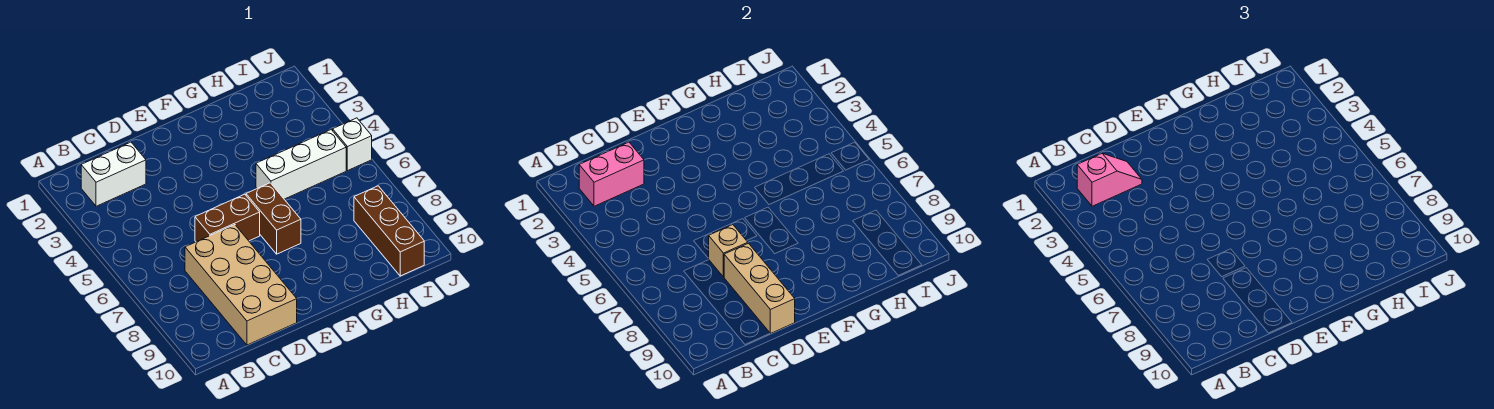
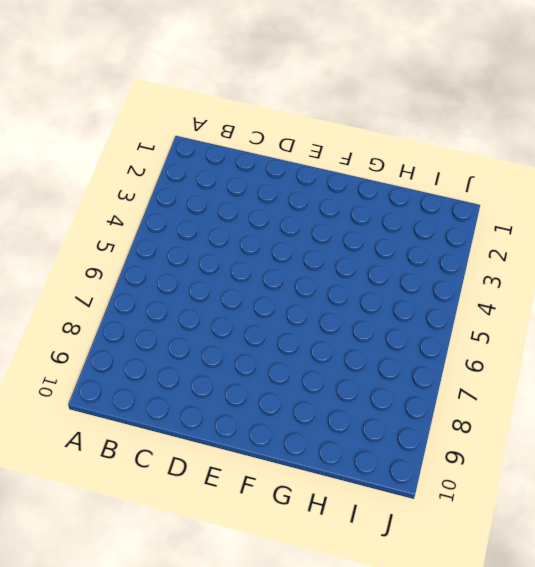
none -> white 1x2 brick [81,142,146,206]
none -> tan 2x4 brick [185,225,297,345]

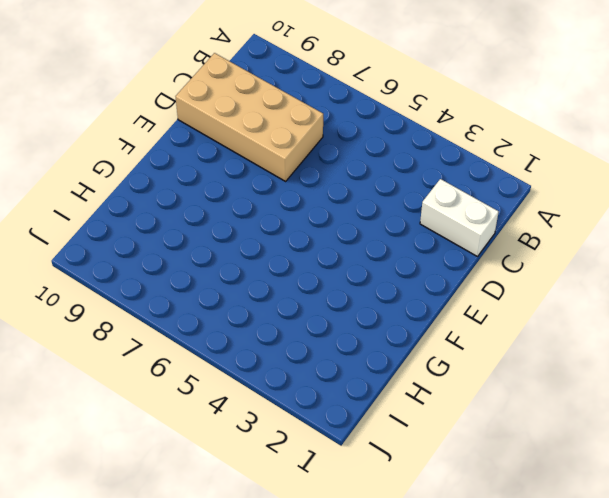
white 1x2 brick [420,179,499,257] -> white 1x2 brick turned to [81,142,146,206]
none -> brown 1x2 brick [195,194,260,242]
none -> brown 1x2 brick [246,183,301,254]

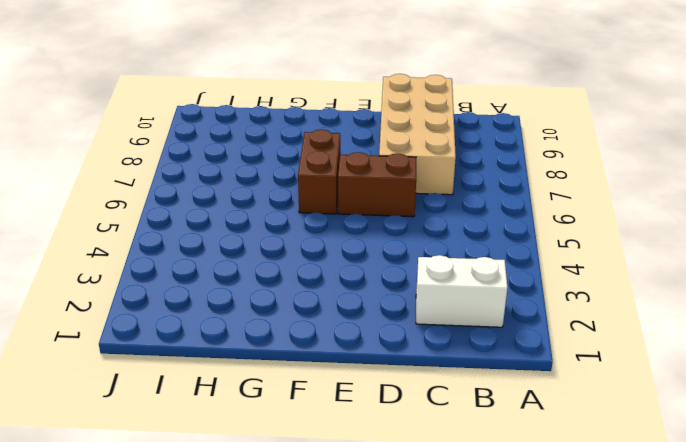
none -> white 1x3 brick [256,130,346,199]
none -> brown 1x3 brick [354,186,424,276]

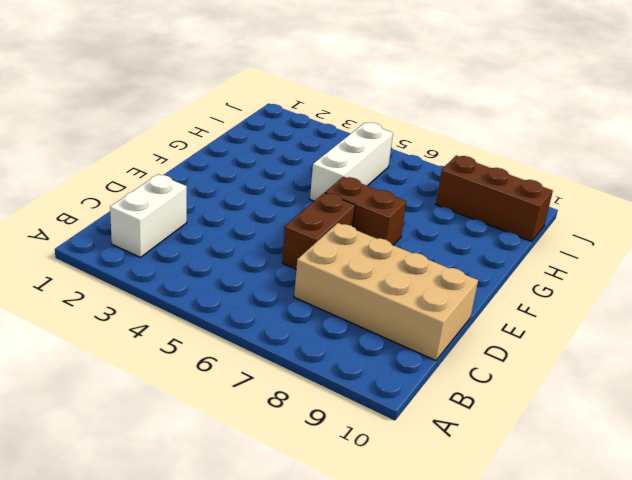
none -> white 1x1 brick [333,118,372,171]
none -> pink 1x2 brick [579,142,644,206]

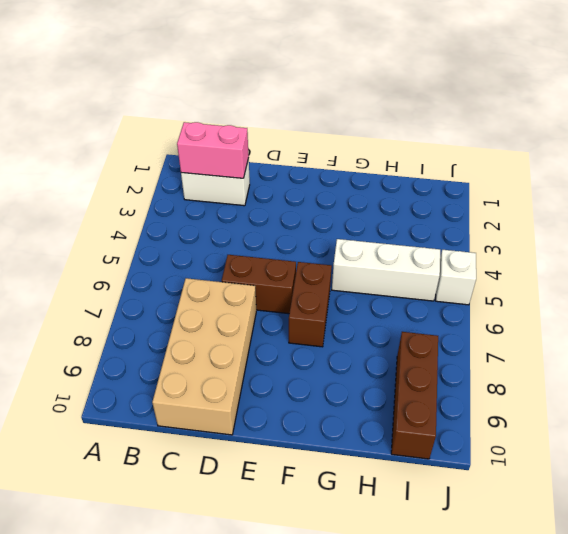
none -> tan 1x1 brick [709,225,748,277]
none -> tan 1x3 brick [724,243,795,334]

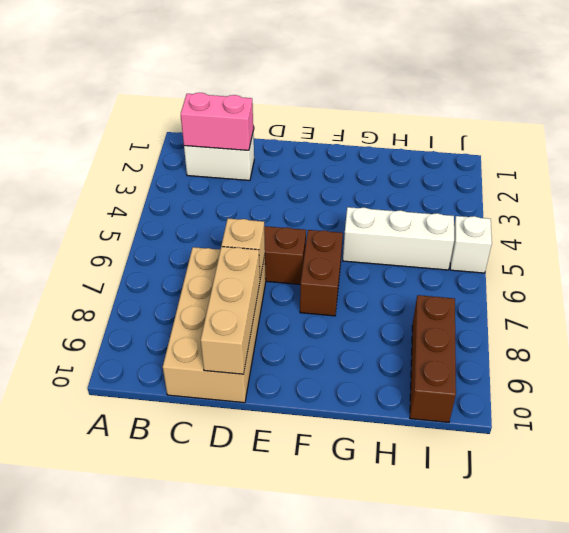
none -> pink 1x2 slope [1077,153,1142,206]

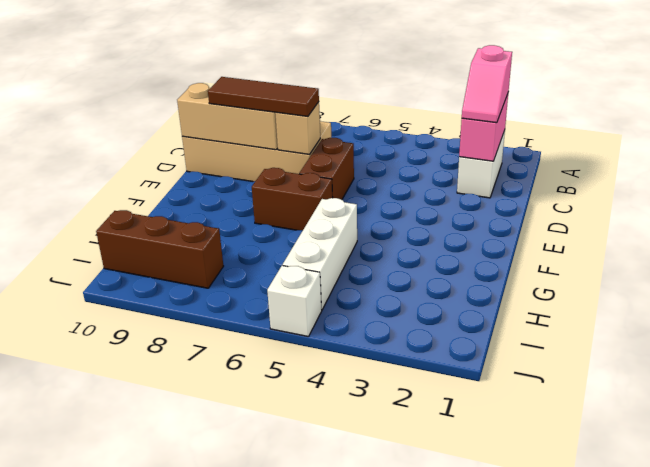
brown 1x3 tile [208,77,319,116] -> none

